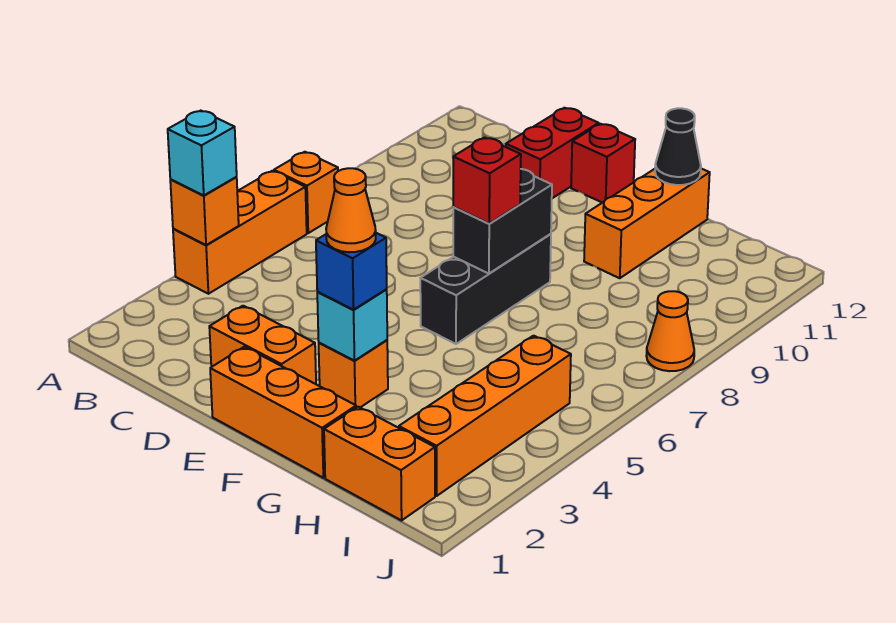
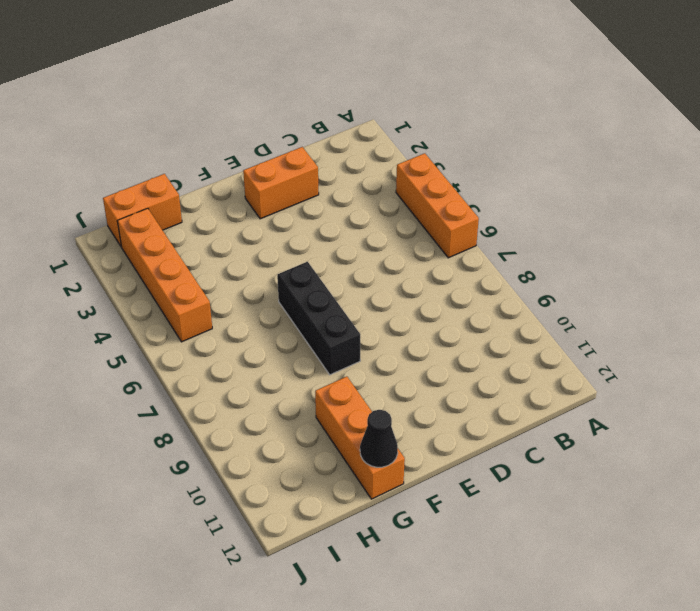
none -> orange 1x1 brick [274,152,338,233]
none -> red 1x2 brick [506,108,599,198]
none -> orange 1x3 brick [210,347,356,478]

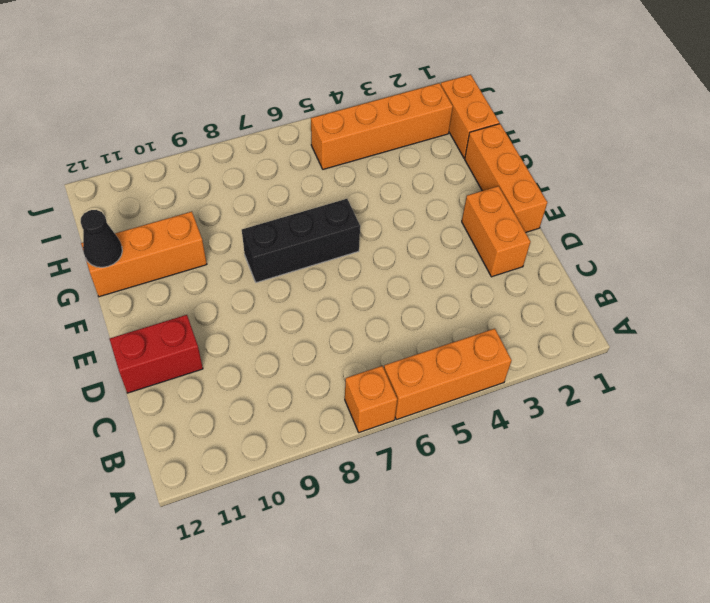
none -> red 1x1 brick [571,124,635,203]
none -> orange 1x1 brick [319,340,388,408]
none -> orange 1x1 cone [646,291,694,371]

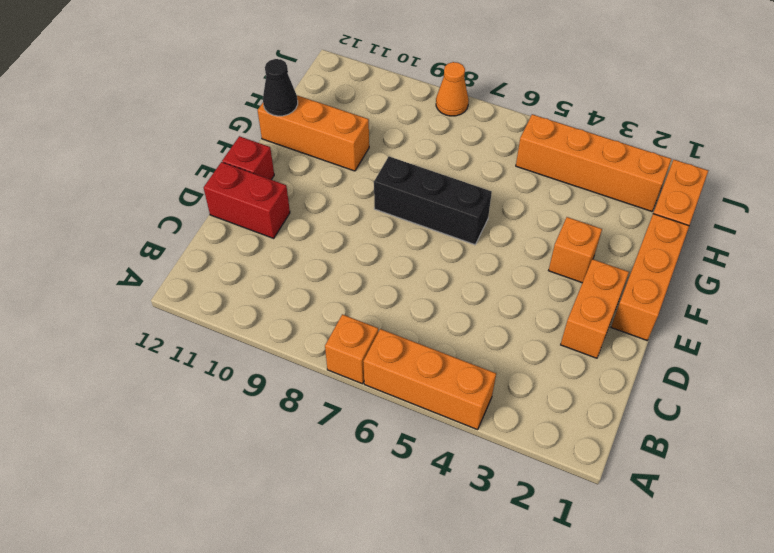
none -> orange 1x1 brick [170,177,239,245]
none -> cyan 1x1 brick [317,290,387,361]
none -> black 1x2 brick [453,169,552,274]

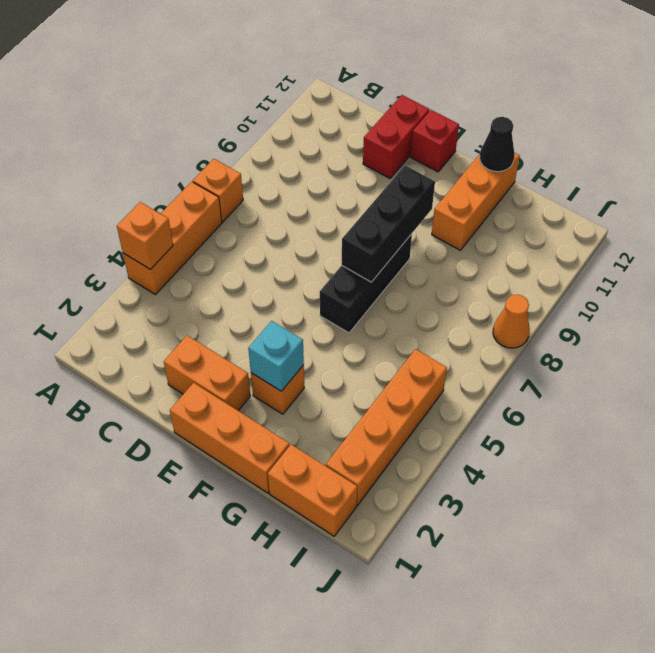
black 1x3 brick [342,166,435,282] -> black 1x2 brick [453,169,552,274]
none -> cyan 1x1 brick [168,111,237,196]
none -> blue 1x1 brick [316,233,387,310]
none -> red 1x1 brick [453,138,521,223]

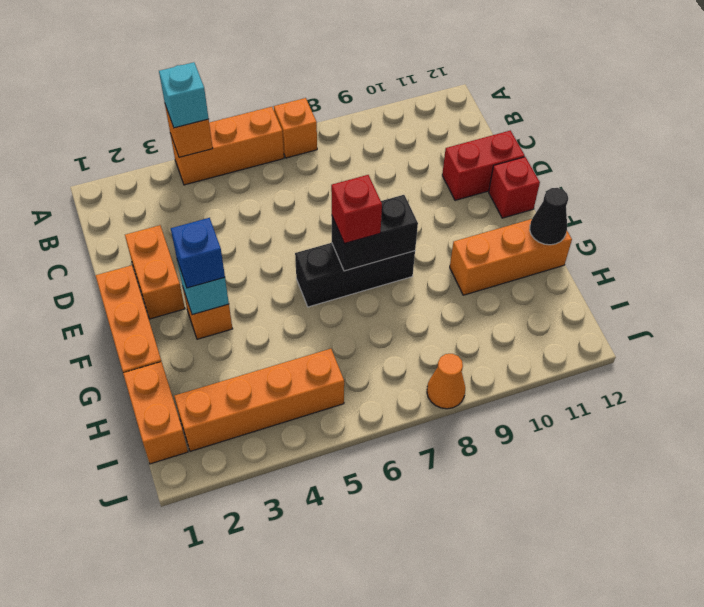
none -> orange 1x1 cone [326,168,376,252]

